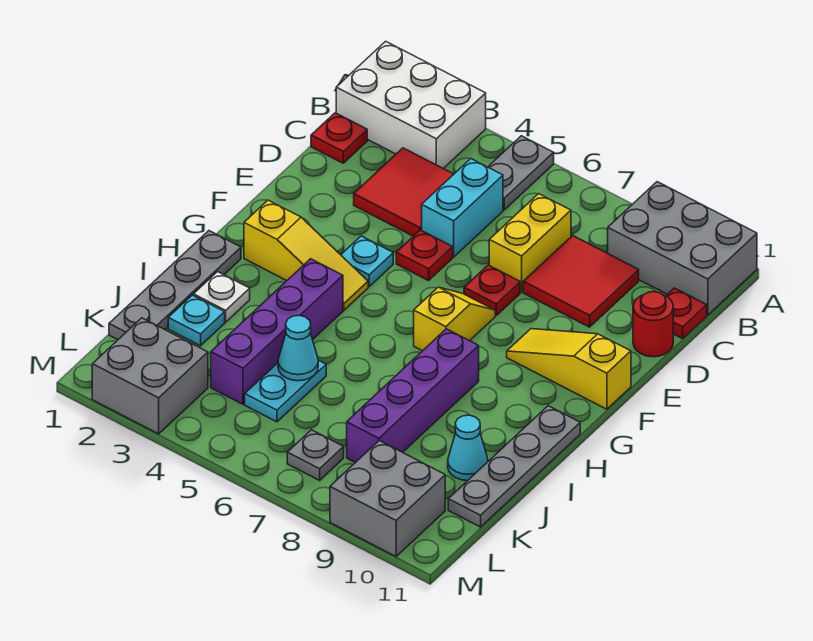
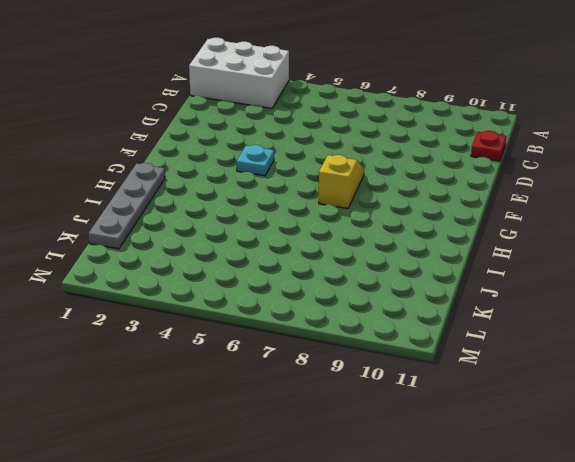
none -> grey 1x2 plate [488,136,554,210]
none -> grey 2x3 brick [608,182,757,315]
none -> red 1x1 plate [311,113,367,163]

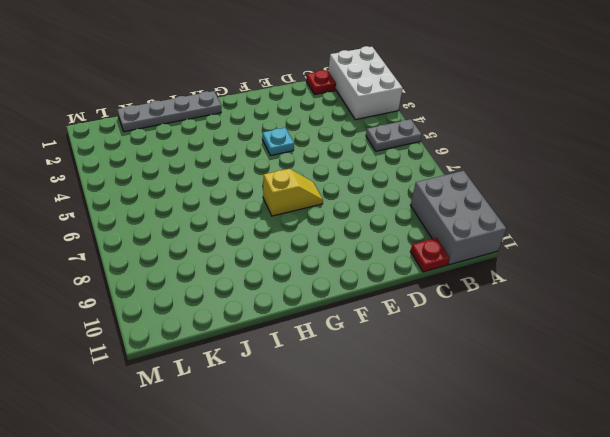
none -> red 2x2 tile [354,148,454,236]
none -> cyan 1x2 brick [422,159,503,257]
none -> yellow 1x2 brick [489,194,571,292]

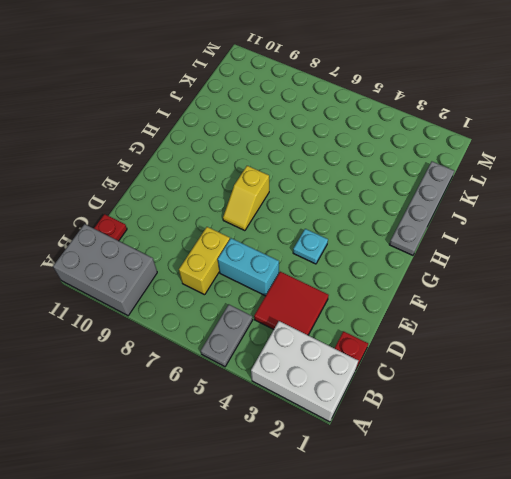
cyan 1x2 brick [218,238,279,296] -> cyan 1x2 brick turned to [422,159,503,257]
none -> red 2x2 tile [523,235,639,327]
none -> red 1x1 round brick [633,292,673,357]
none -> red 1x1 plate [396,230,453,281]

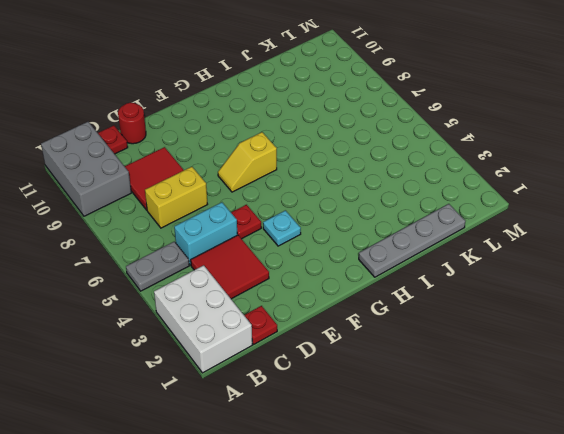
none -> red 1x1 plate [464,265,520,315]
none -> yellow 1x3 slope [507,329,631,409]
none -> yellow 1x3 slope [244,200,368,310]

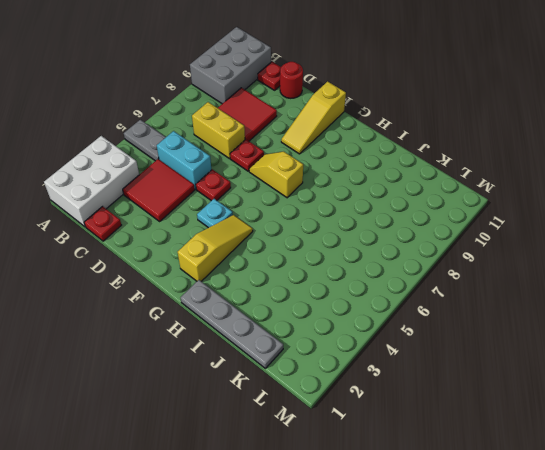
none -> purple 1x4 brick [211,259,343,404]
none -> purple 1x4 brick [347,329,479,463]
none -> grey 1x4 plate [448,406,580,527]

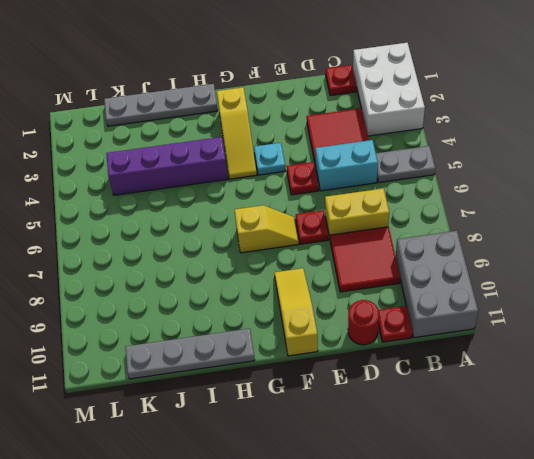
none -> purple 1x4 brick [347,329,479,463]
none -> white 1x1 plate [193,272,250,322]
none -> cyan 1x1 plate [168,295,225,346]

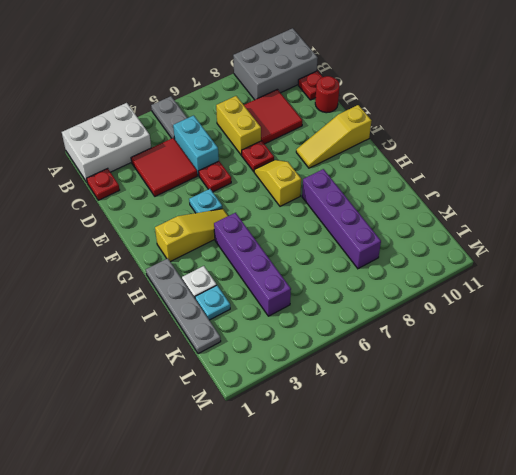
none -> grey 1x4 plate [448,406,580,527]
none -> cyan 1x2 plate [245,360,326,422]
none -> cyan 1x1 cone [448,415,488,481]

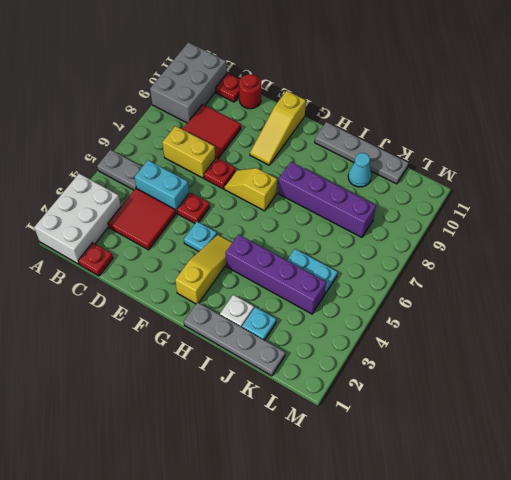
none -> grey 2x2 brick [92,318,208,434]
none -> grey 1x1 plate [287,430,344,480]
none -> grey 2x2 brick [330,441,445,556]

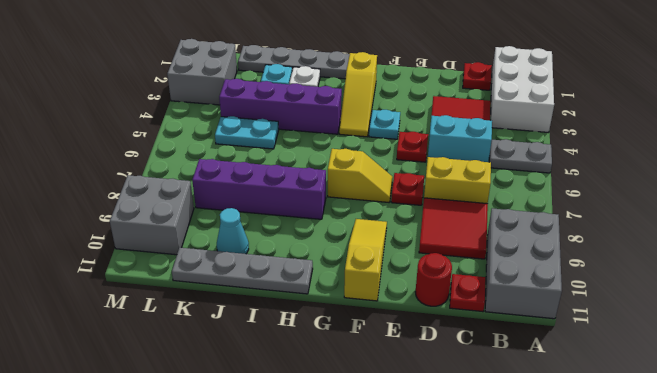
none -> grey 1x1 plate [287,430,344,480]
none -> cyan 1x1 cone [278,315,318,381]

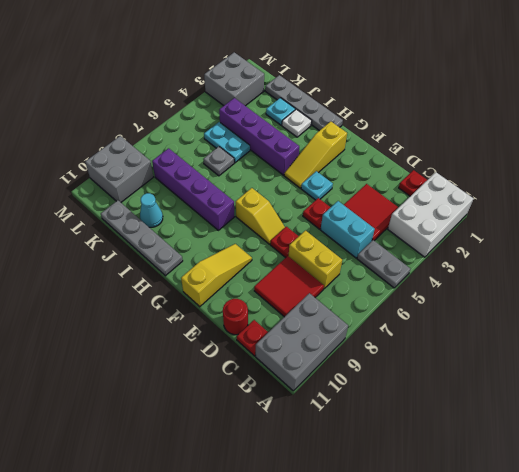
grey 1x1 plate [203,147,234,176] -> grey 1x1 plate moved to [287,430,344,480]
none -> cyan 1x1 cone [278,315,318,381]

